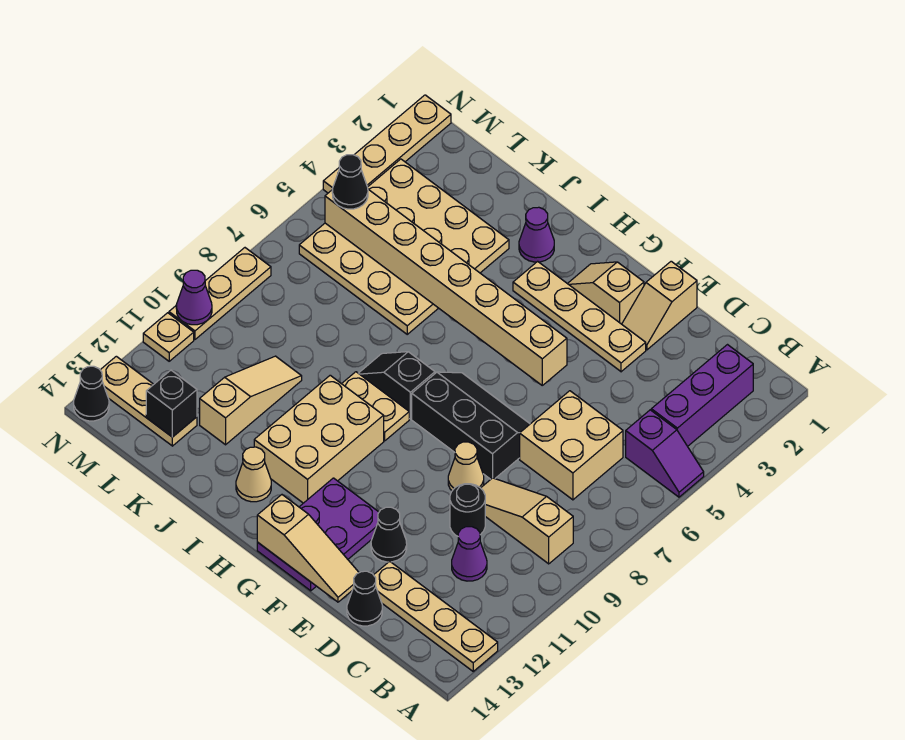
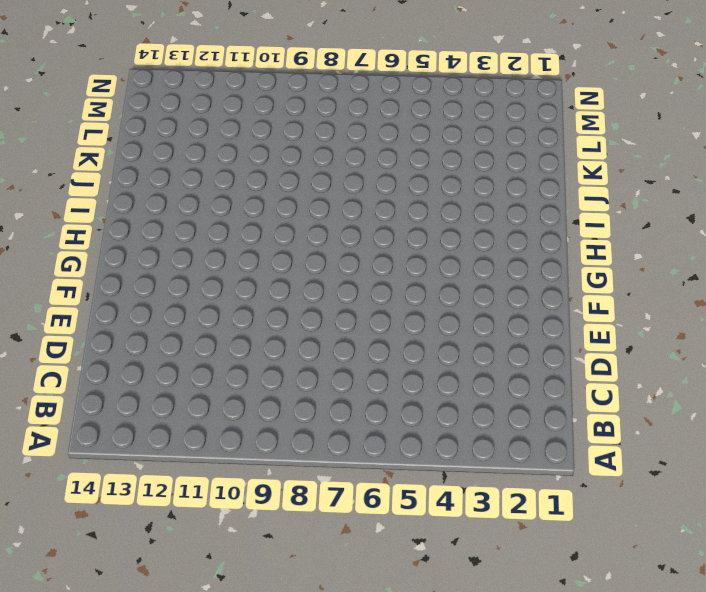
none -> purple 1x2 slope [626,410,704,497]
none -> tan 1x4 plate [374,561,498,671]
none -> purple 1x3 brick [651,345,753,446]
none -> tan 1x3 slope [481,478,573,564]

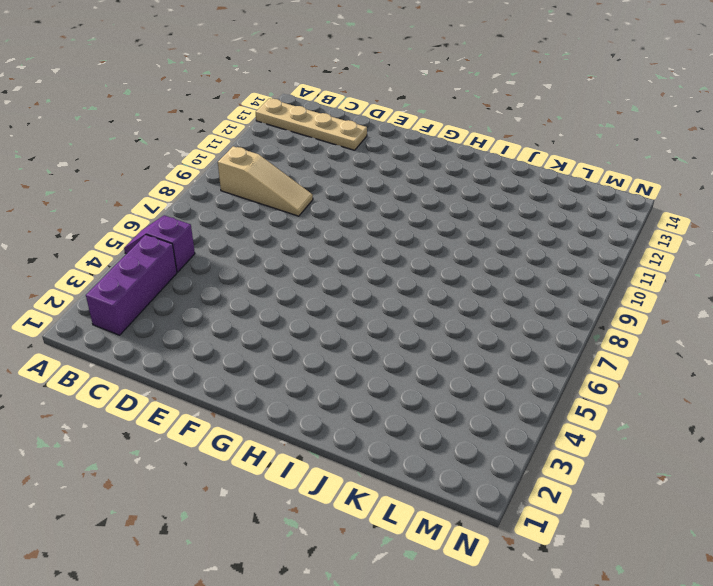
none -> tan 2x2 brick [520,391,623,500]
none -> purple 1x1 cone [452,527,487,581]
none -> black 1x1 round brick [450,484,485,536]
none -> black 1x1 cone [347,571,382,626]

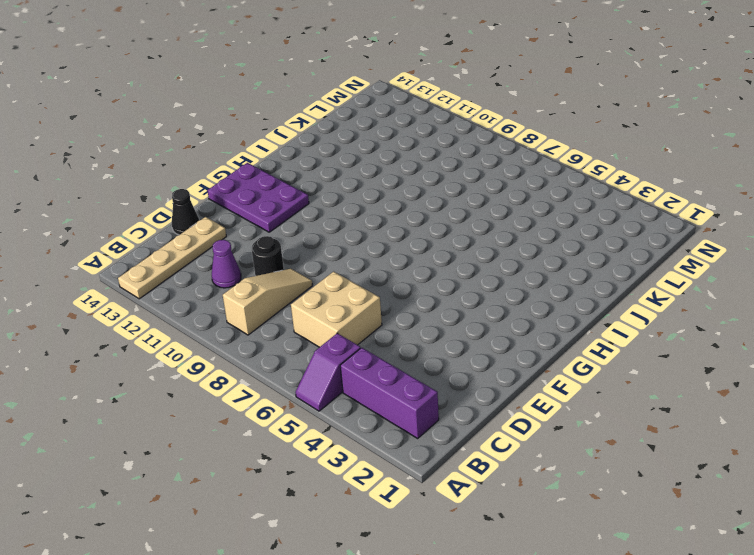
none -> tan 1x2 slope [622,261,697,350]
none -> tan 1x4 plate [513,261,646,372]
none -> black 2x3 slope [412,372,530,479]
none -> tan 1x1 cone [448,442,484,491]

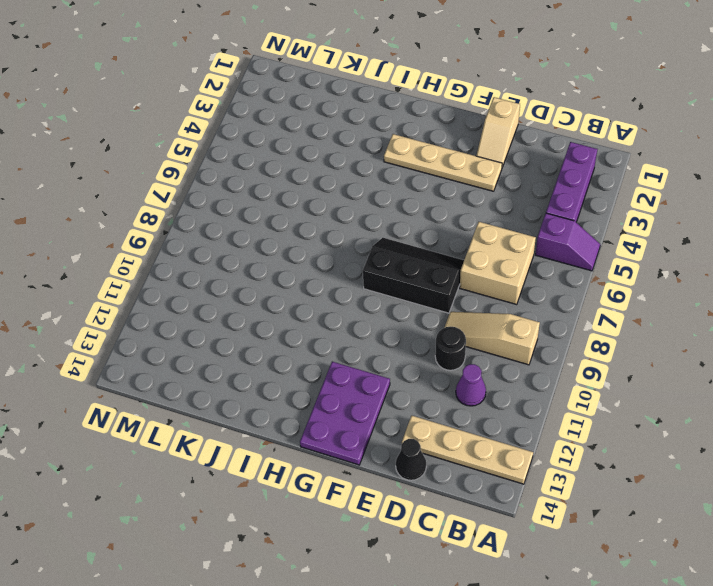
none -> tan 1x1 cone [448,442,484,491]
none -> black 1x1 cone [371,507,407,562]
none -> tan 1x2 slope [567,262,644,324]
none -> black 1x2 slope [359,352,435,419]

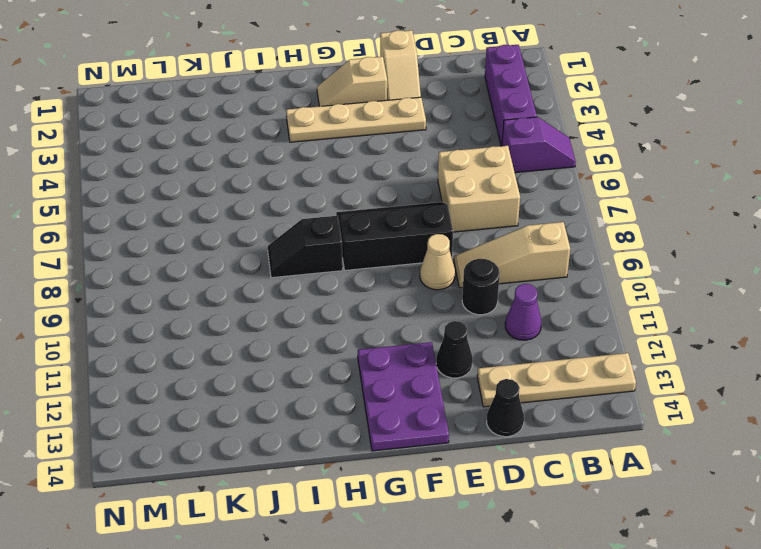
none -> tan 1x2 plate [342,372,409,441]
none -> tan 2x3 brick [254,375,384,503]
none -> purple 1x1 cone [519,207,554,262]
none -> tan 1x1 cone [236,447,271,502]

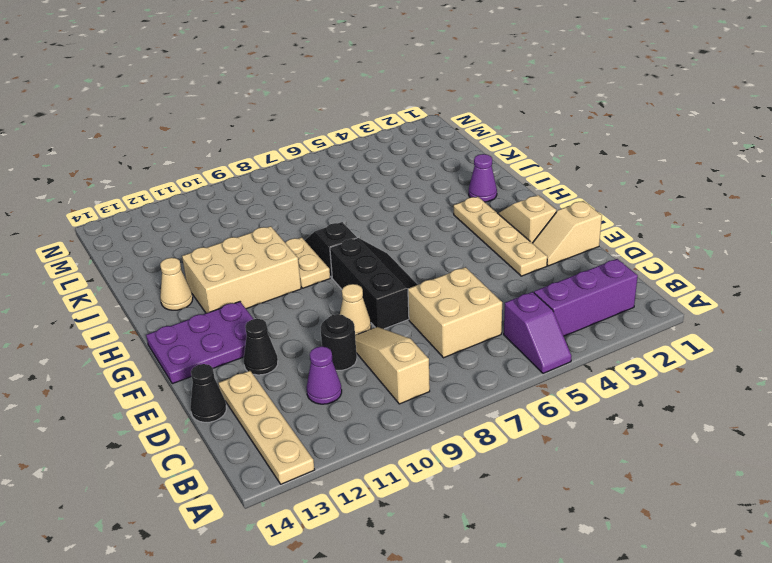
none -> tan 4x4 plate [299,159,509,334]
none -> tan 1x3 slope [200,356,302,445]
none -> tan 1x3 plate [101,356,197,446]
none -> tan 1x4 plate [323,95,451,193]

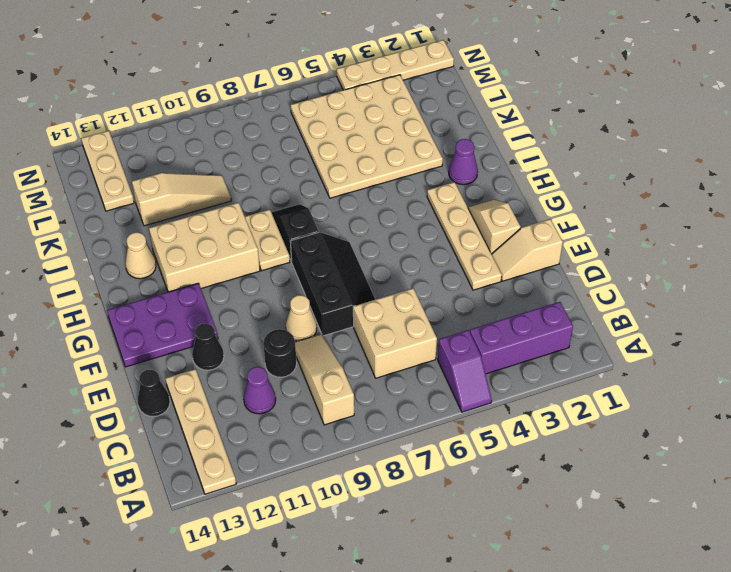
none -> tan 1x3 plate [169,248,271,340]
none -> tan 1x1 plate [143,313,194,361]
none -> black 1x1 cone [74,366,109,421]
none -> tan 1x3 slope [257,495,359,602]

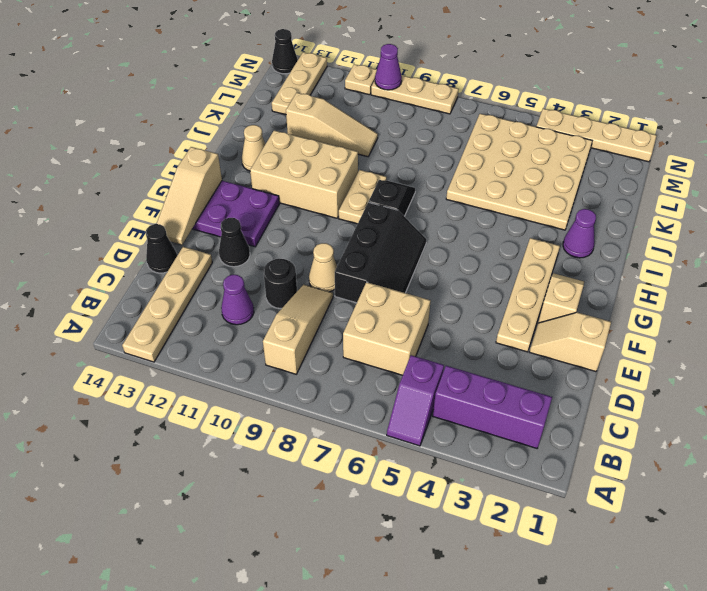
none -> tan 1x8 brick [325,189,567,385]
none -> black 1x1 brick [146,370,197,437]
none -> black 1x1 cone [332,155,368,209]

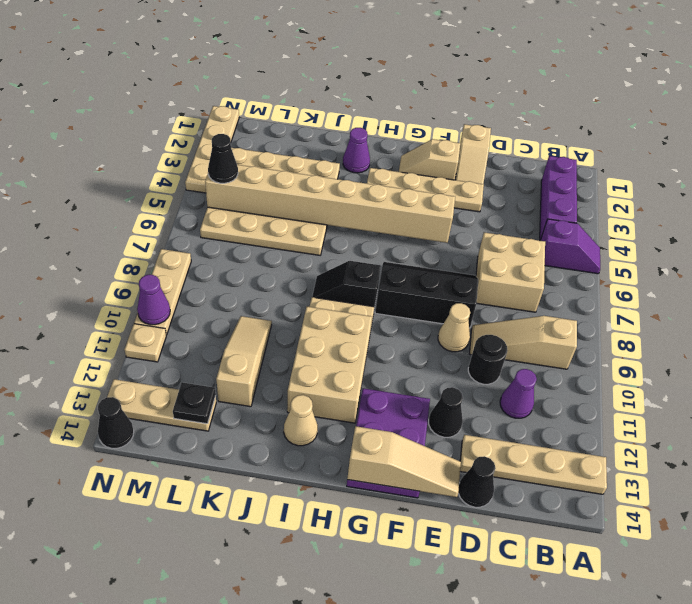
black 1x1 plate [173,382,216,424] -> black 1x1 brick [146,370,197,437]

